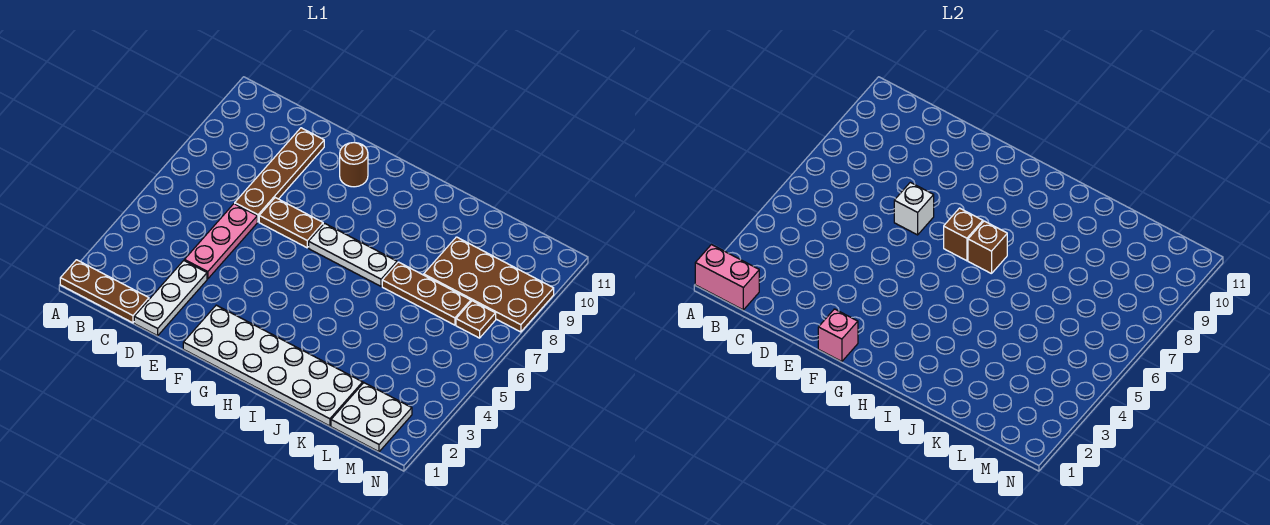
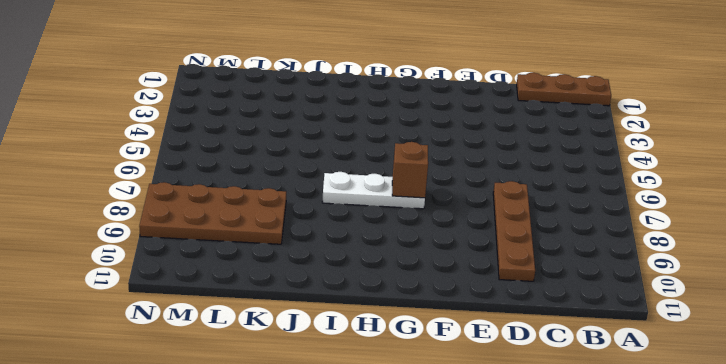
none -> white 1x3 plate [134,261,207,336]
none -> pink 1x3 plate [184,204,257,279]
none -> brown 1x2 plate [259,198,323,248]

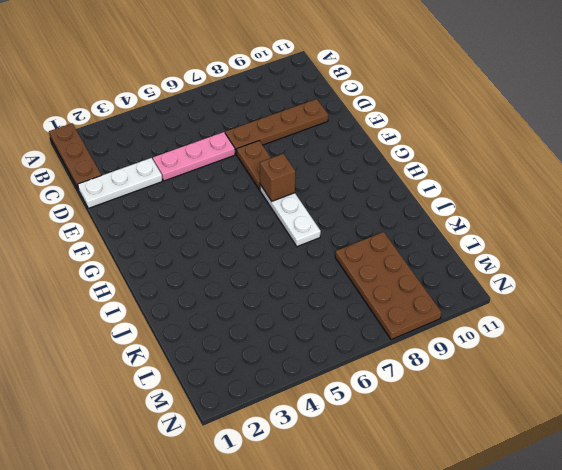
none -> white 2x6 plate [183,305,363,426]
none -> brown 1x1 round brick [340,143,368,187]
none -> brown 1x3 plate [382,262,471,325]

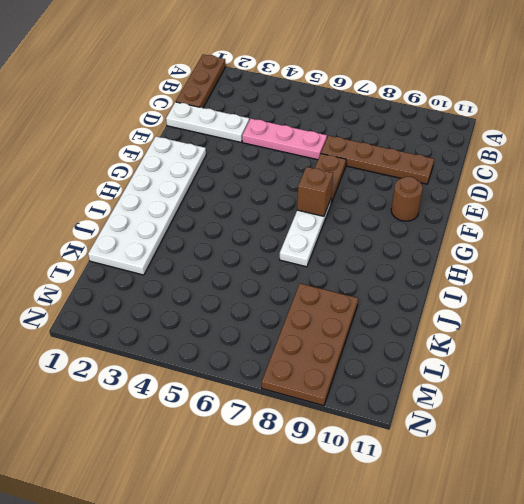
none -> brown 1x3 plate [382,262,471,325]
none -> white 2x2 plate [331,383,412,452]
none -> brown 1x1 plate [456,301,496,338]

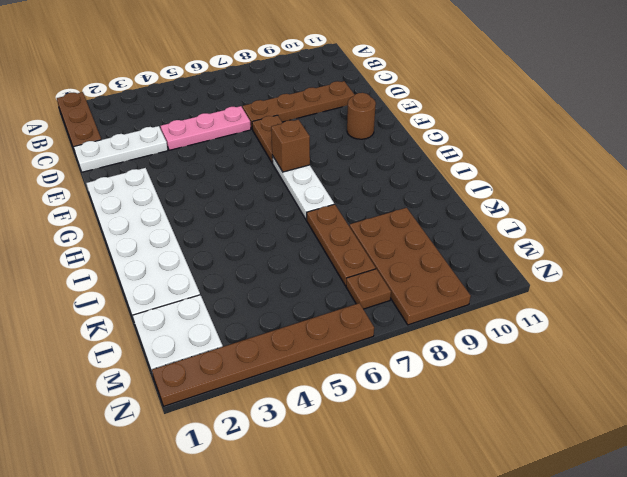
brown 1x6 plate [152,303,374,406] -> none
none -> pink 1x2 brick [695,245,759,310]
none -> white 1x1 brick [894,182,934,235]
none -> pink 1x1 brick [818,309,858,362]

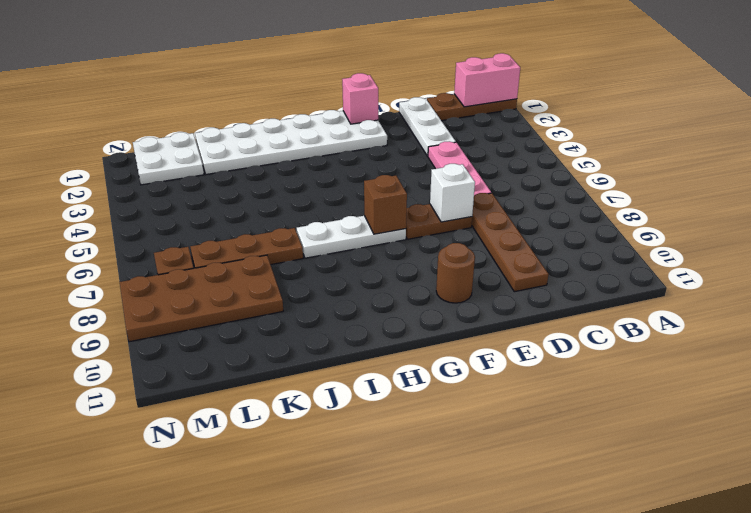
none -> brown 1x1 brick [968,221,1007,274]

